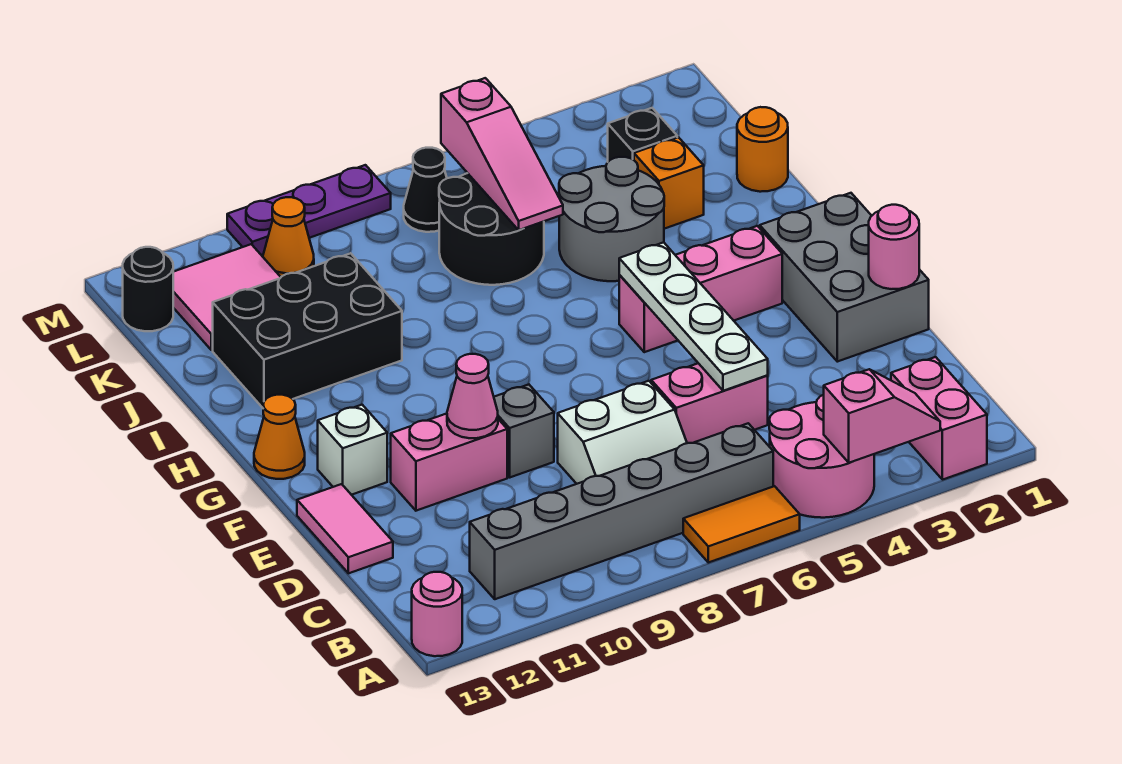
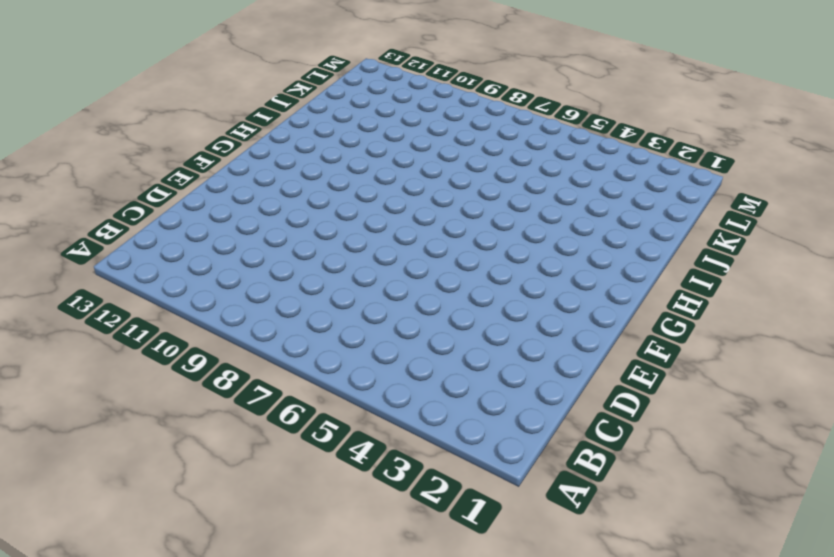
none -> pink 1x2 brick [891,357,987,480]
none -> pink 2x2 round brick [769,395,874,518]
none -> orange 1x2 tile [683,486,800,563]
none -> pink 1x1 round brick [412,572,462,656]

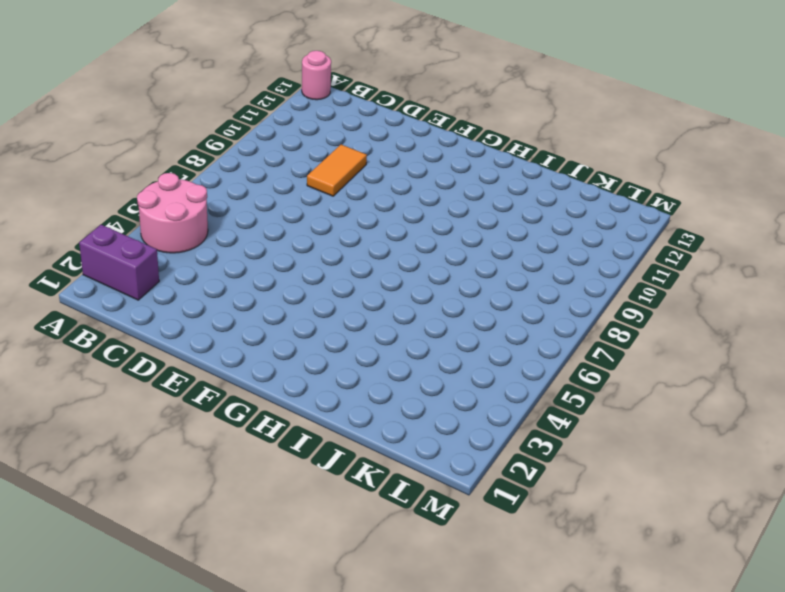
purple 1x2 brick [79,225,159,300] -> pink 1x2 brick [891,357,987,480]
orange 1x2 tile [307,145,367,196] -> orange 1x2 tile moved to [683,486,800,563]
none -> grey 1x6 brick [470,423,773,599]
none -> white 2x2 slope [558,381,687,484]
none -> pink 1x2 brick [651,363,768,443]
none -> pink 1x2 tile [297,484,393,573]

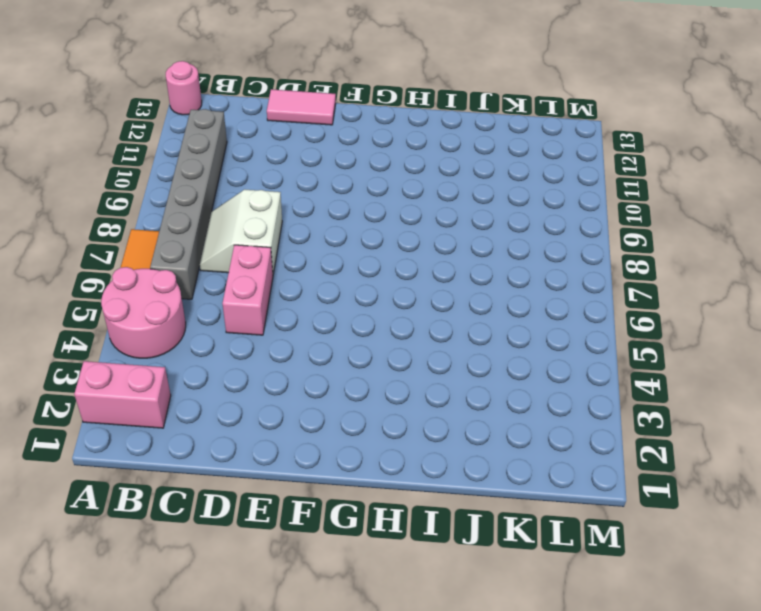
none -> grey 2x3 brick [760,193,929,362]
none -> grey 1x1 brick [494,385,554,477]
none -> pink 1x2 brick [391,414,507,511]
none -> white 1x1 brick [318,405,387,495]

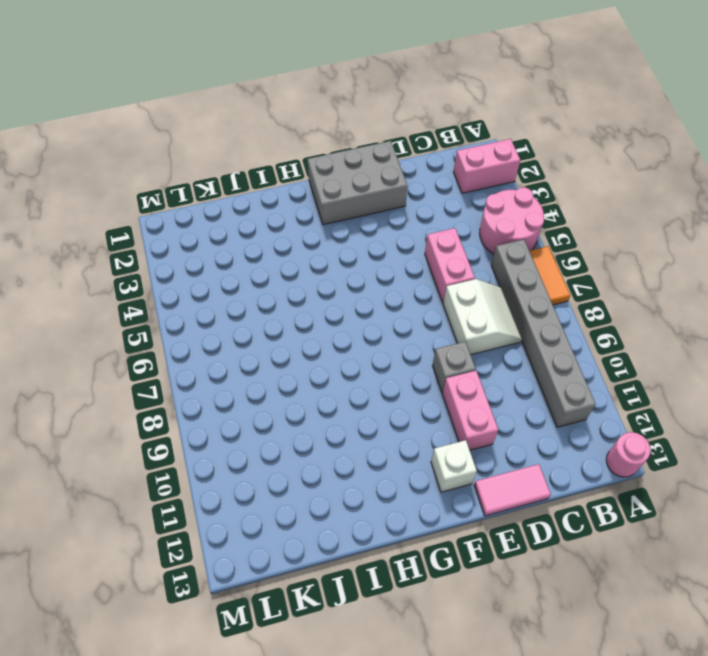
none -> pink 1x3 brick [619,226,782,352]
none -> orange 1x1 cone [254,395,305,479]
none -> grey 2x2 round brick [559,157,664,281]
none -> black 2x3 brick [213,253,402,408]

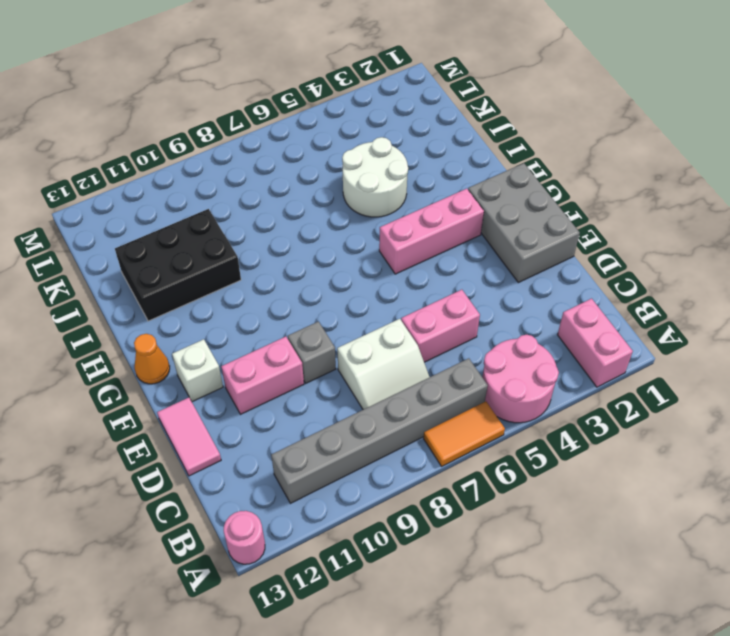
white 2x2 round brick [342,137,408,217] -> grey 2x2 round brick [559,157,664,281]
none -> orange 1x1 round brick [737,107,788,192]
none -> orange 1x1 brick [634,137,704,229]
none -> black 2x2 round brick [439,173,544,285]
none -> black 1x1 brick [608,108,677,162]

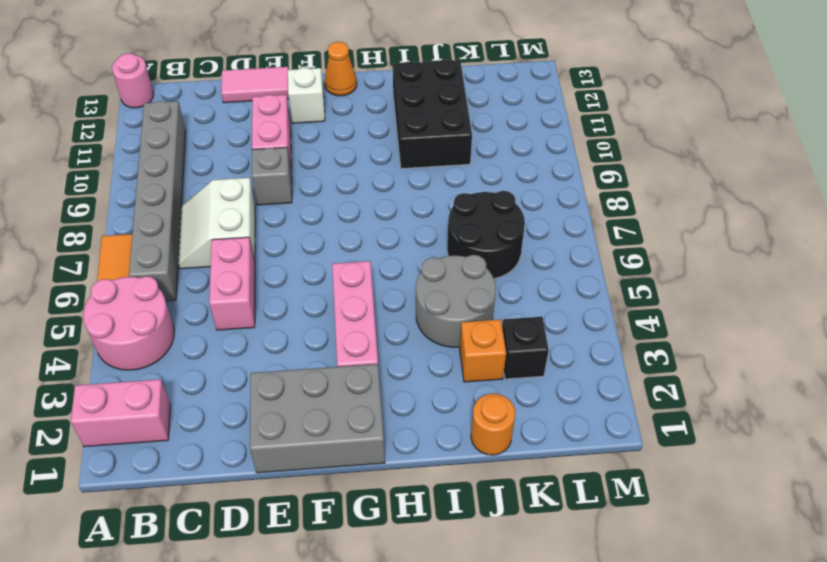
none -> pink 2x2 tile [173,244,281,350]
none -> black 1x1 cone [404,148,447,232]
none -> orange 1x1 cone [263,197,314,277]
none -> black 1x1 round brick [123,247,173,331]

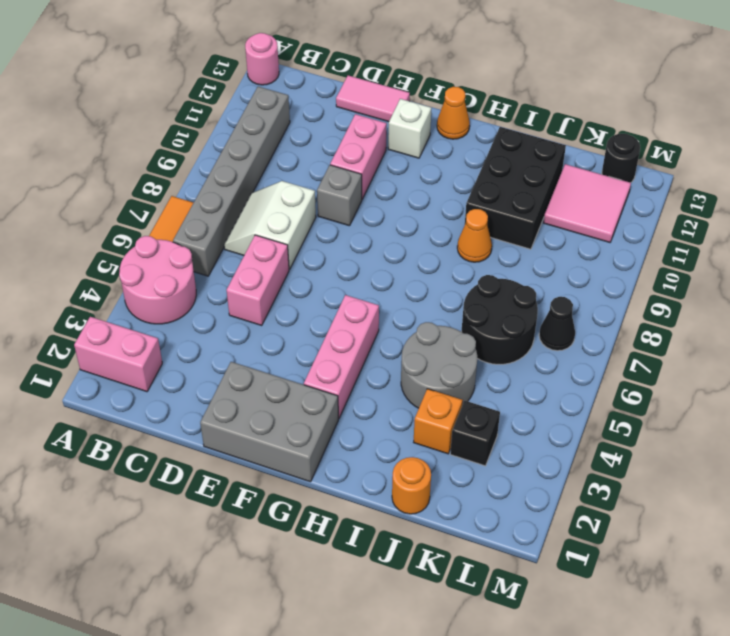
orange 1x1 cone [457,209,492,262] -> orange 1x1 cone moved to [263,197,314,277]
none -> purple 1x3 plate [227,165,391,255]
none -> pink 1x2 slope [824,369,940,463]
none -> white 1x4 plate [619,242,768,391]
none -> pink 1x1 round brick [869,205,919,289]

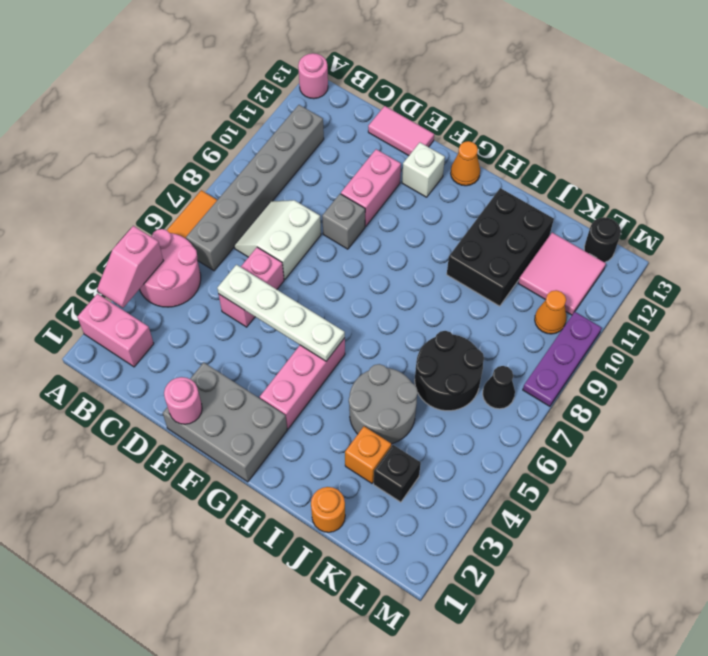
none -> pink 1x1 cone [447,354,498,438]
none -> pink 1x3 slope [441,78,563,230]

